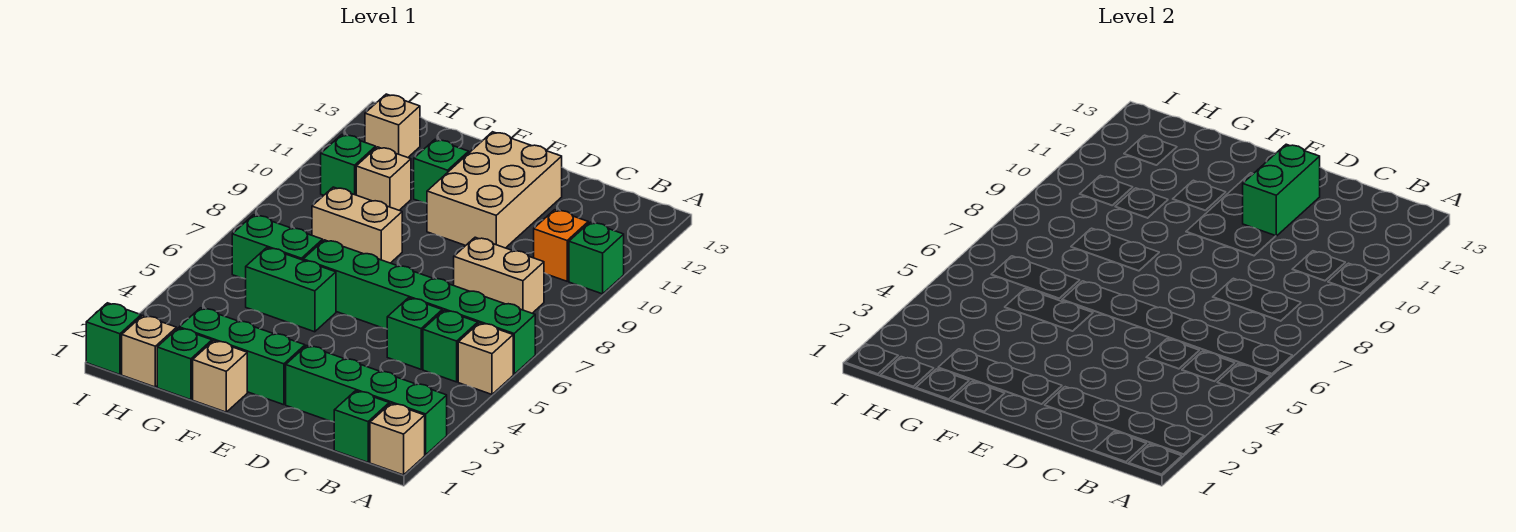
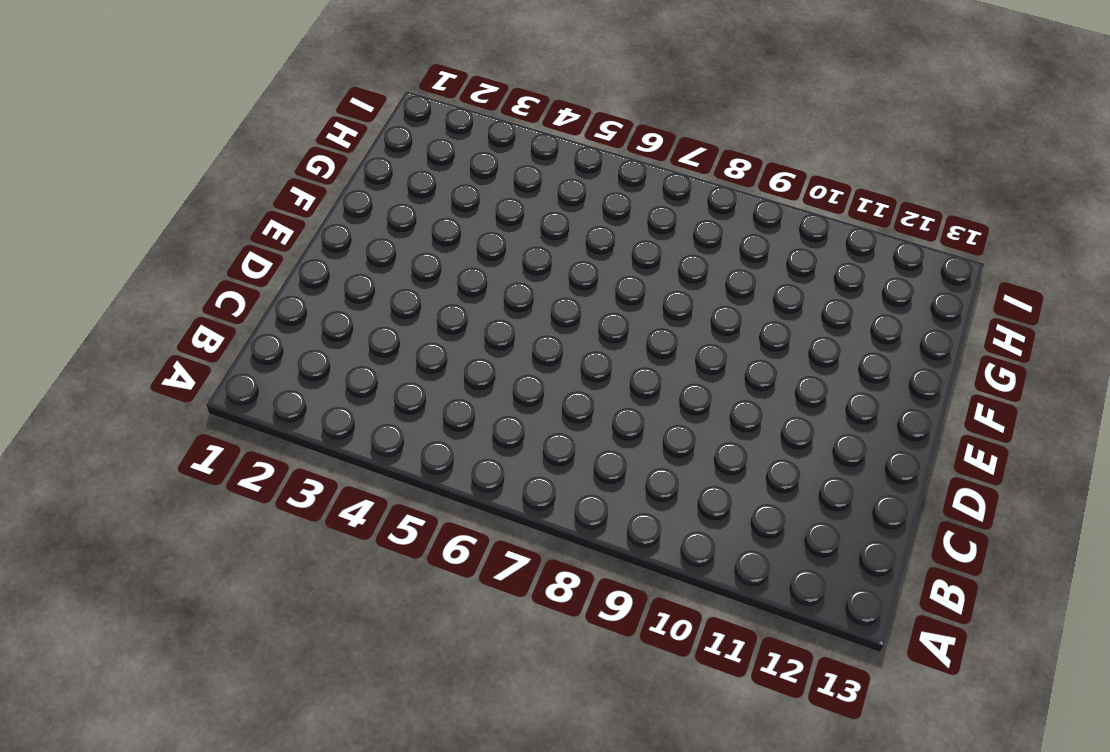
none -> tan 1x1 brick [370,403,425,475]
none -> green 1x4 brick [286,346,447,455]
none -> tan 1x1 brick [458,323,513,394]

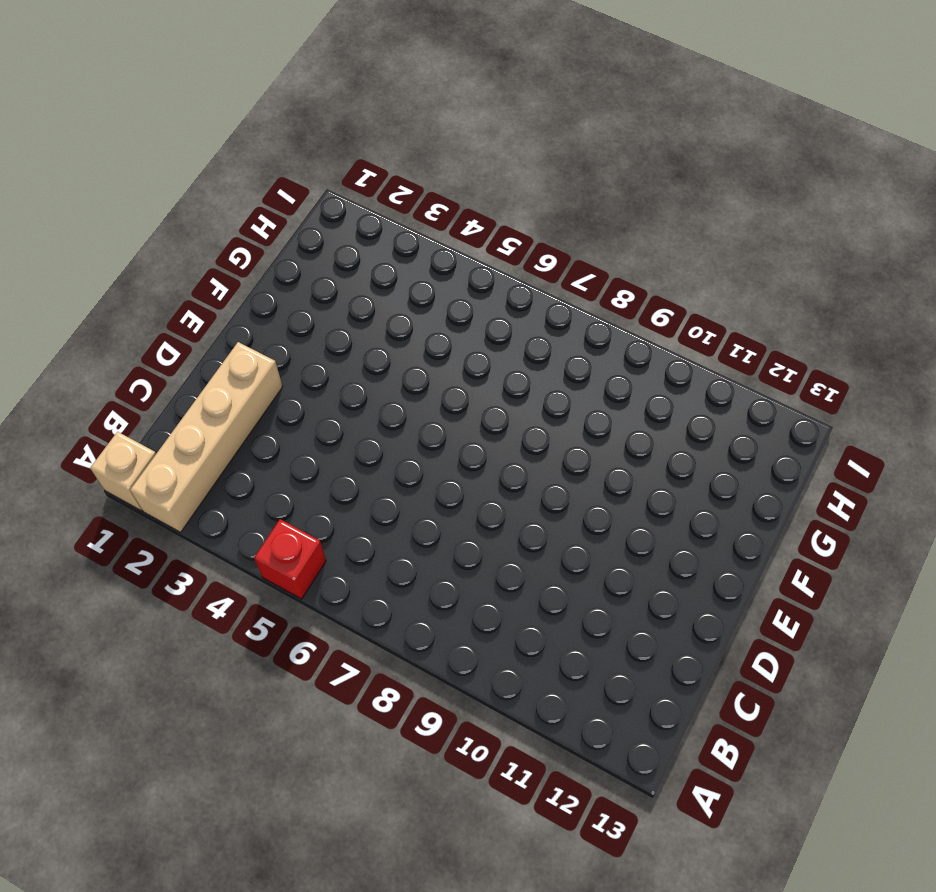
tan 1x4 brick [130,342,283,532] -> green 1x4 brick [286,346,447,455]
red 1x1 brick [254,519,326,599] -> tan 1x1 brick [458,323,513,394]
none -> green 1x6 brick [303,240,535,374]
none -> green 1x1 brick [569,222,624,294]
none -> green 1x1 brick [334,391,389,462]

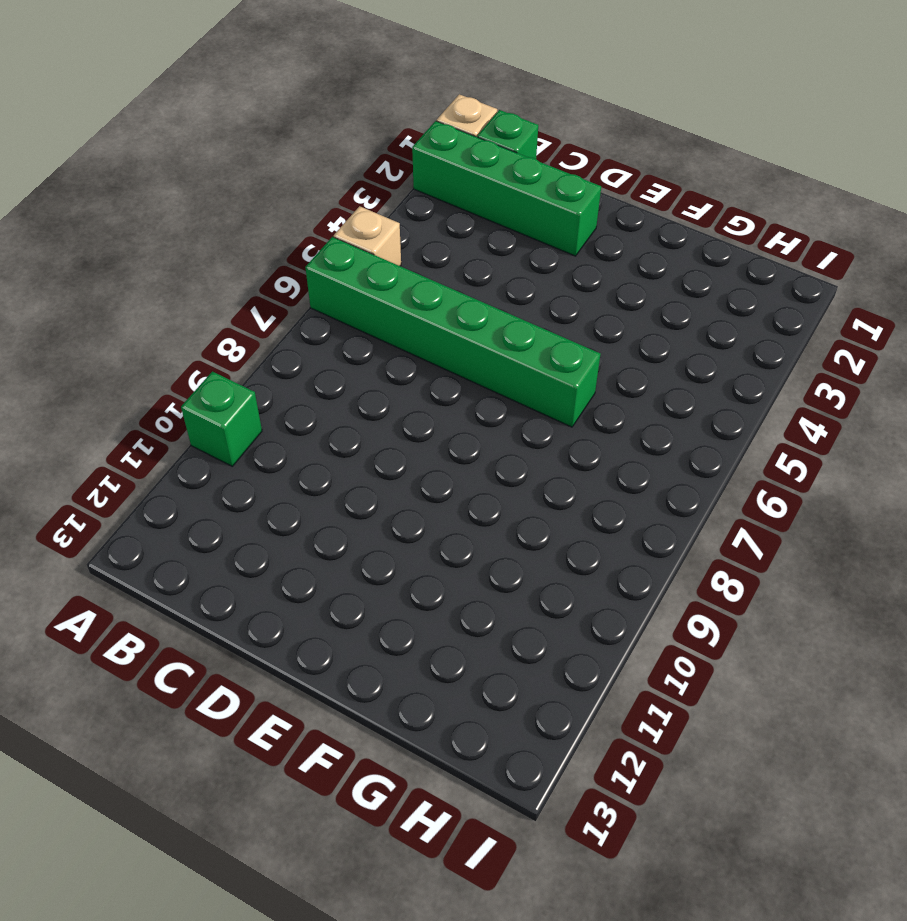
none -> green 1x1 brick [423,310,478,382]
none -> tan 1x2 brick [454,237,544,313]
none -> orange 1x1 brick [534,210,588,281]

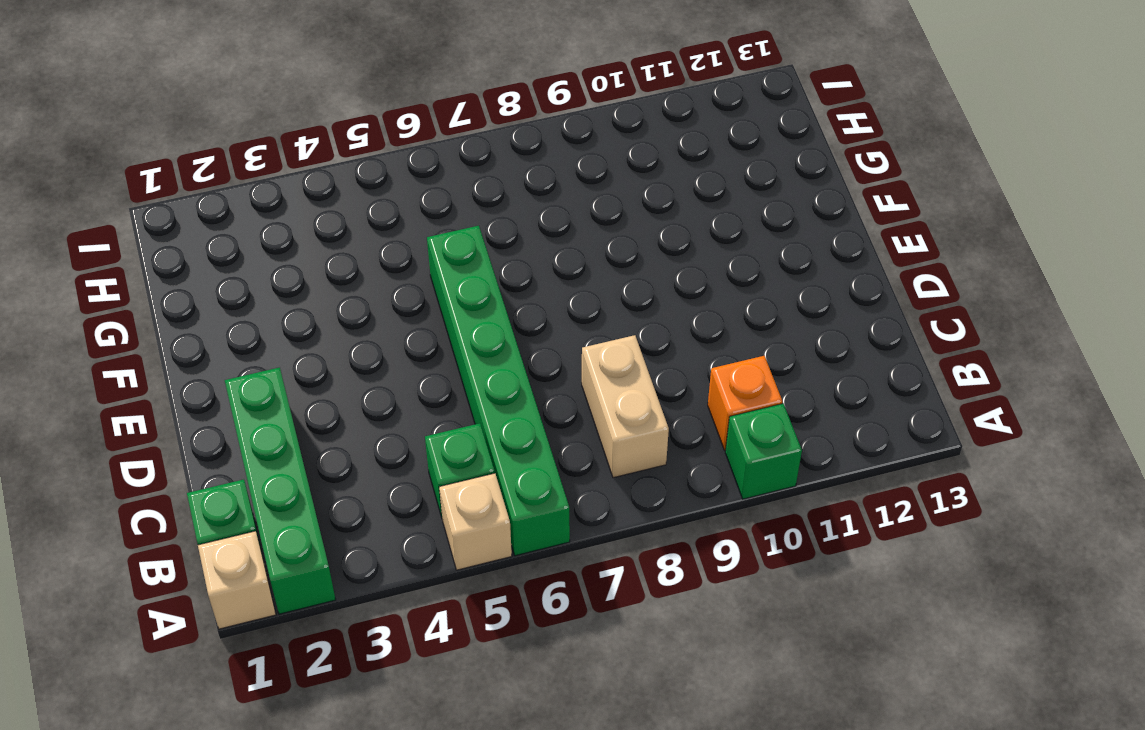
none -> green 1x1 brick [387,298,442,369]
none -> tan 2x3 brick [427,132,562,248]
none -> green 1x3 brick [179,308,305,405]

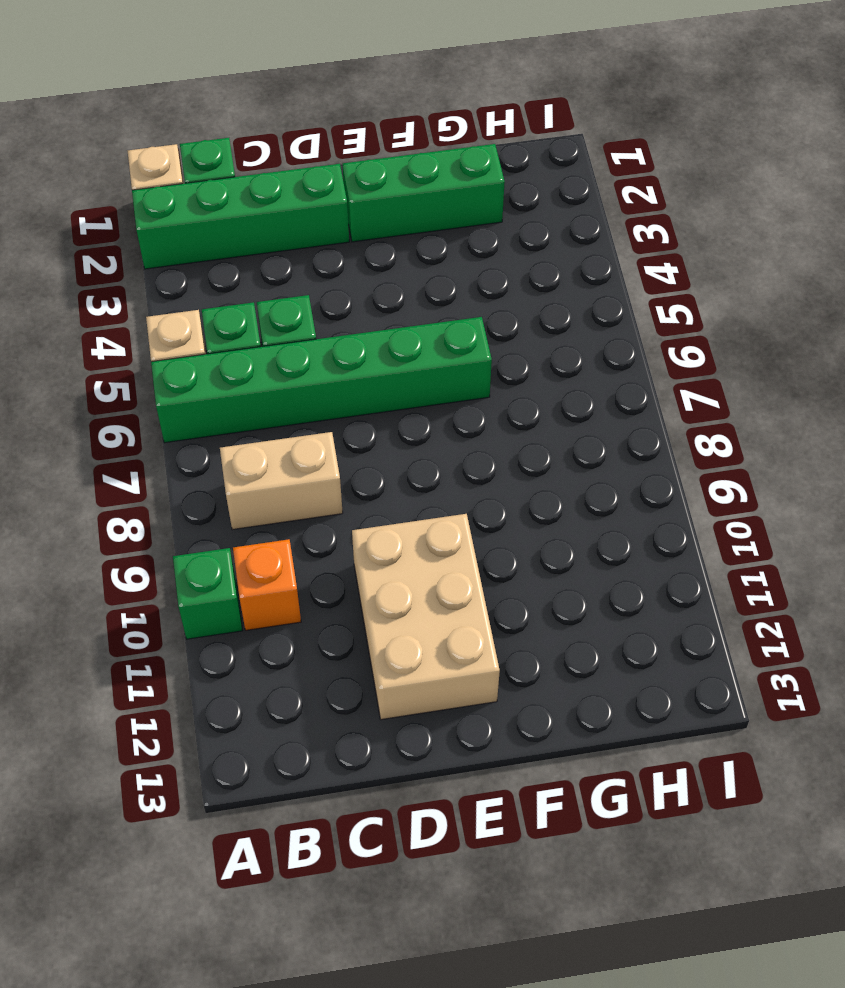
none -> tan 1x1 brick [193,341,247,412]
none -> green 1x2 brick [246,248,336,332]
none -> tan 1x2 brick [312,187,402,263]

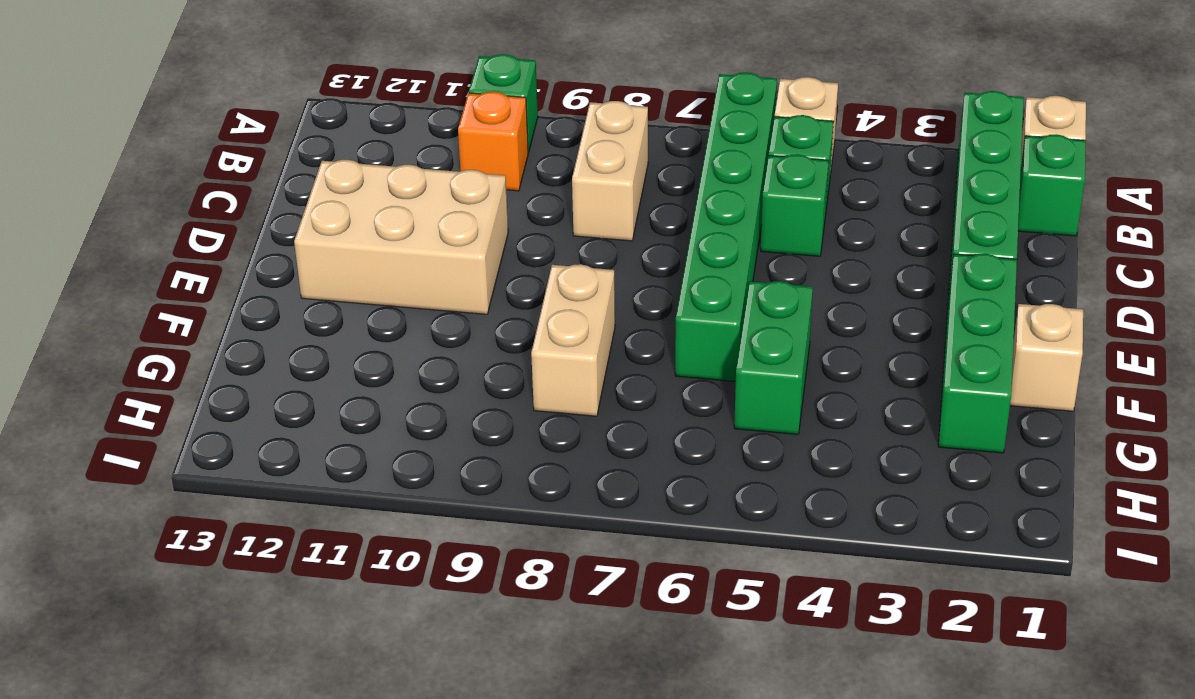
none -> green 1x1 brick [414,139,469,203]
none -> green 1x1 brick [157,328,212,400]
none -> green 1x2 brick [232,215,323,279]

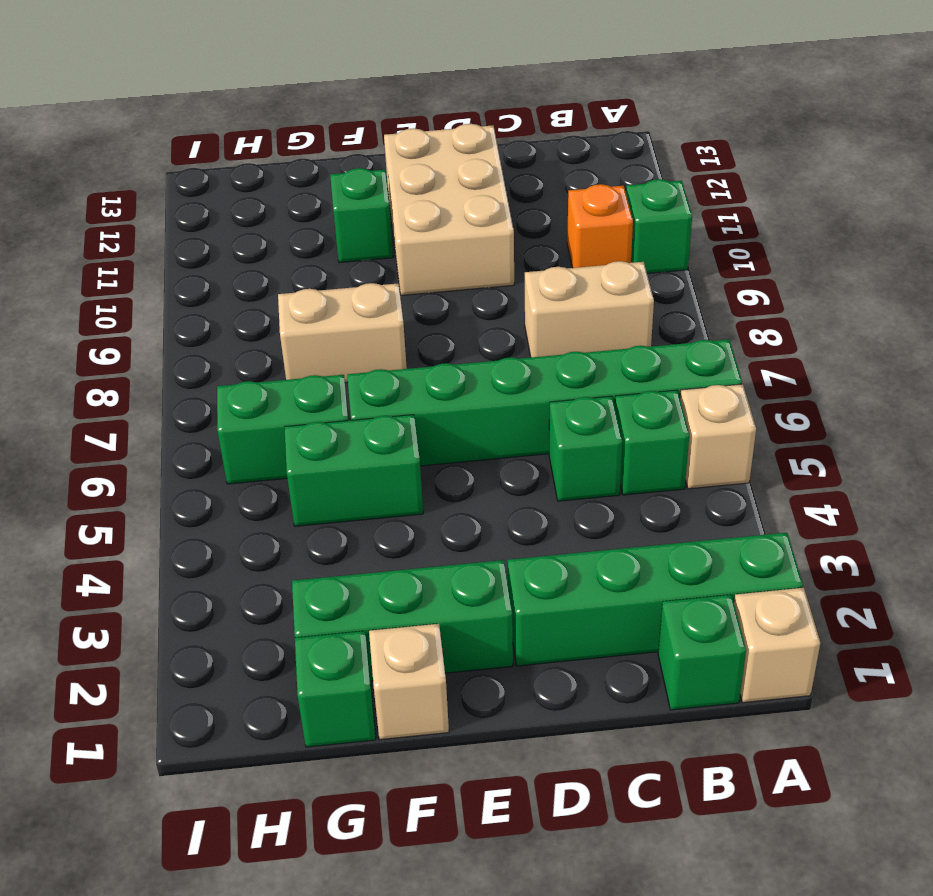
none -> tan 1x1 brick [356,147,411,210]
none -> tan 1x1 brick [122,316,177,387]
none -> green 1x1 brick [321,135,376,195]

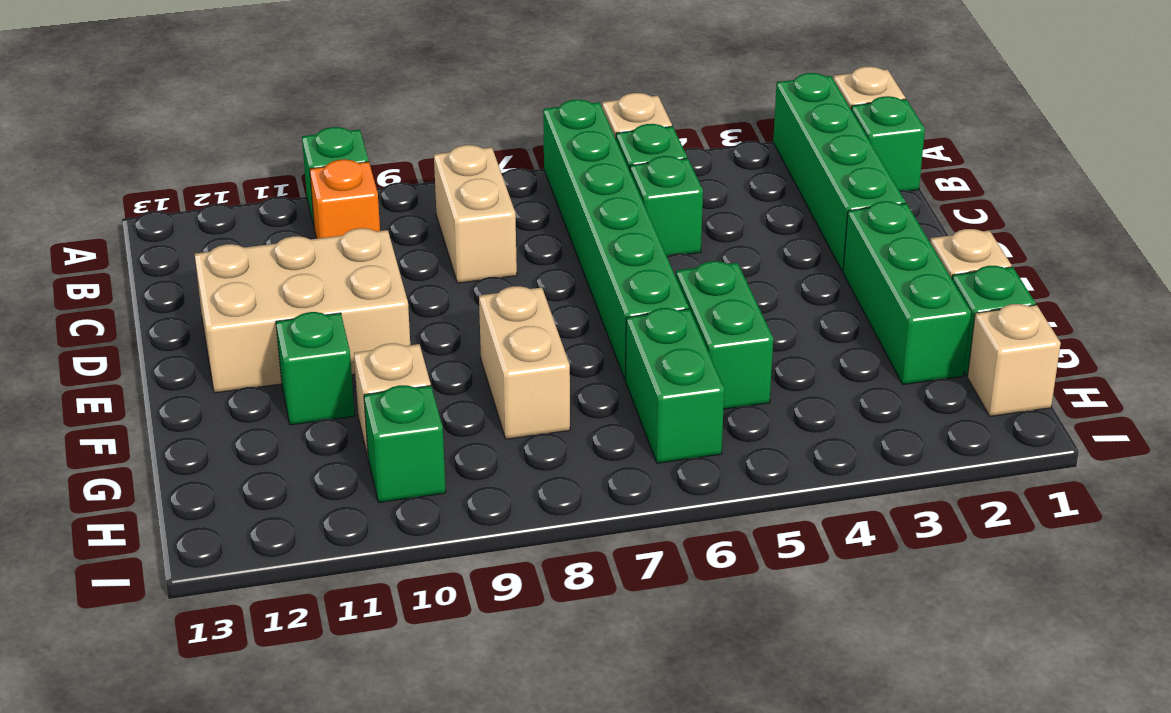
none -> tan 1x1 brick [365,94,420,158]
none -> green 1x1 brick [86,303,141,375]
none -> green 1x2 brick [1243,144,1320,236]

